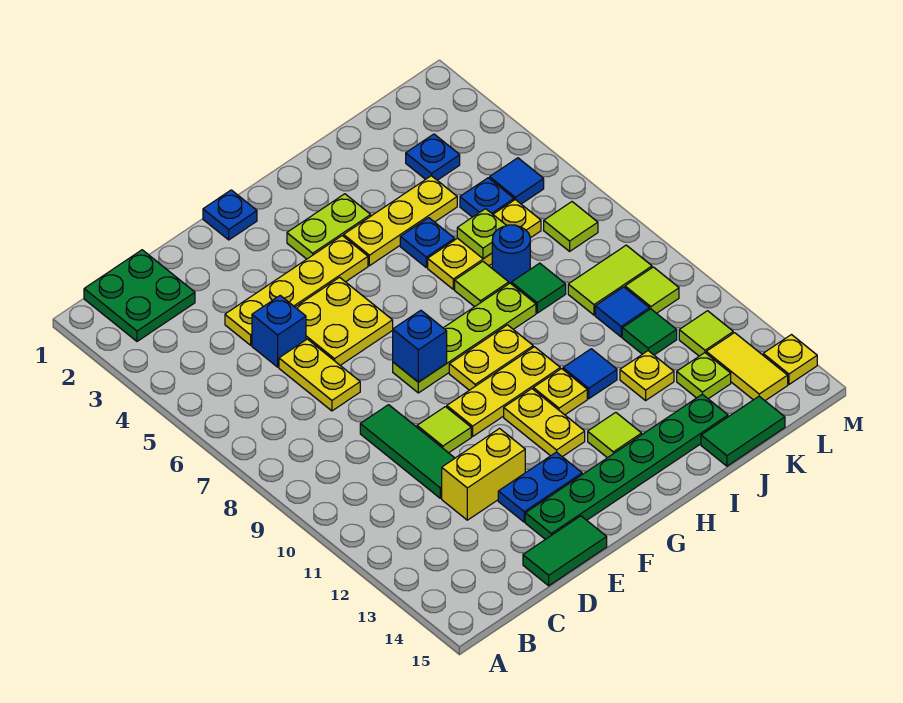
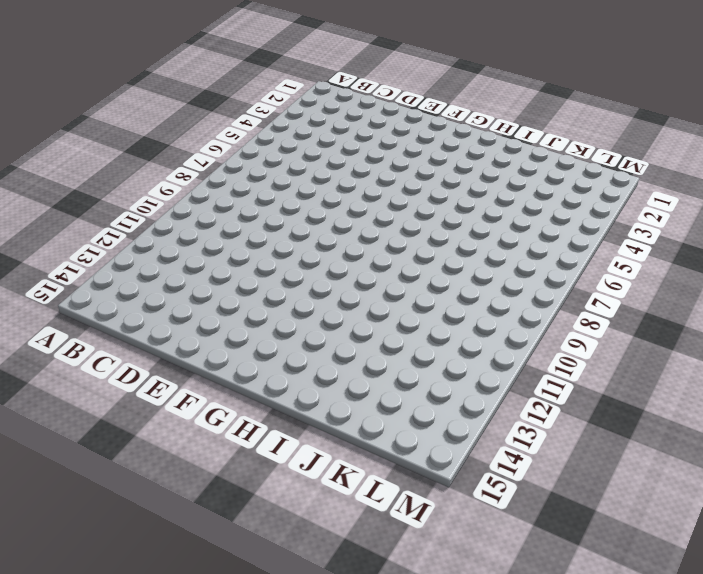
none -> green 2x2 plate [84,250,195,341]
none -> yellow 1x4 plate [225,236,368,345]
none -> blue 1x1 brick [252,296,306,367]
none -> yellow 1x2 plate [279,339,360,411]

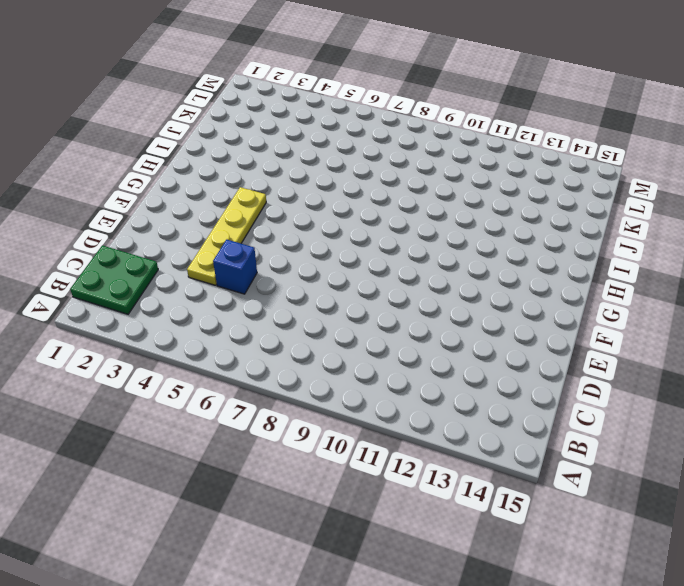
none -> yellow 1x2 plate [279,339,360,411]
none -> green 1x3 tile [360,405,455,498]
none -> yellow 1x2 brick [442,429,525,520]
none -> green 1x2 tile [523,516,607,586]

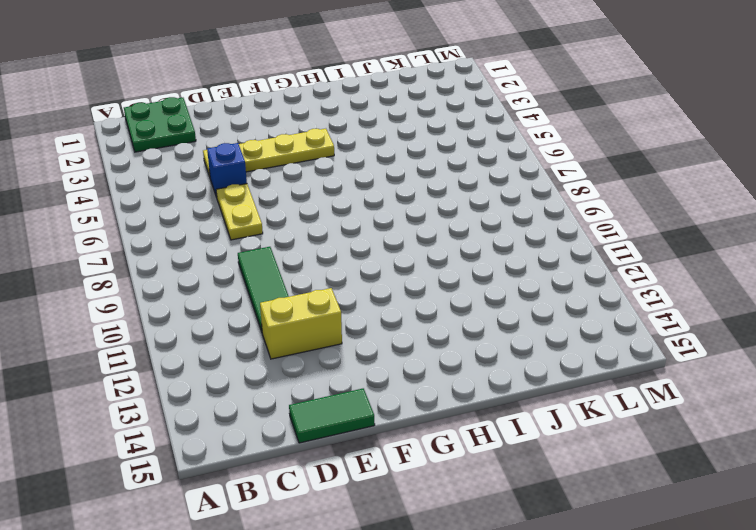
none -> yellow 2x2 plate [295,277,393,365]
none -> lime 1x1 tile [417,407,471,453]
none -> blue 1x2 plate [498,452,582,522]
none -> green 1x6 plate [525,394,728,539]

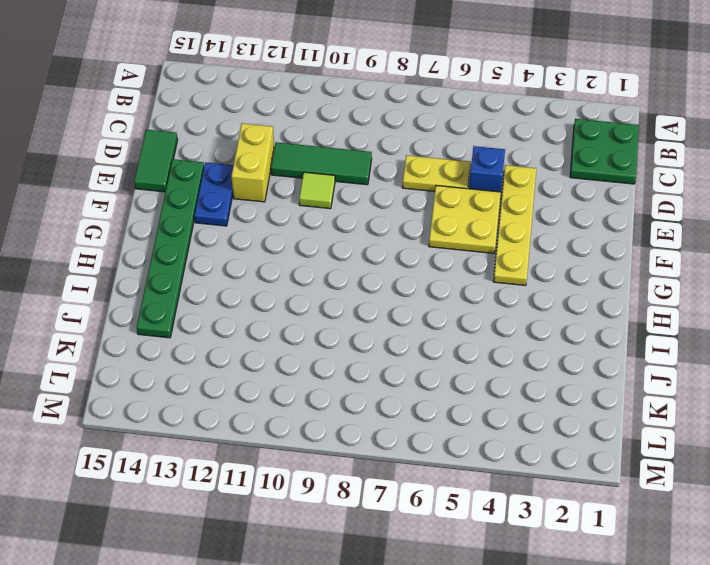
none -> blue 1x1 plate [203,190,257,240]
none -> lime 1x4 plate [393,283,536,393]
none -> yellow 1x3 plate [447,347,560,436]
none -> lime 1x2 plate [287,194,371,259]

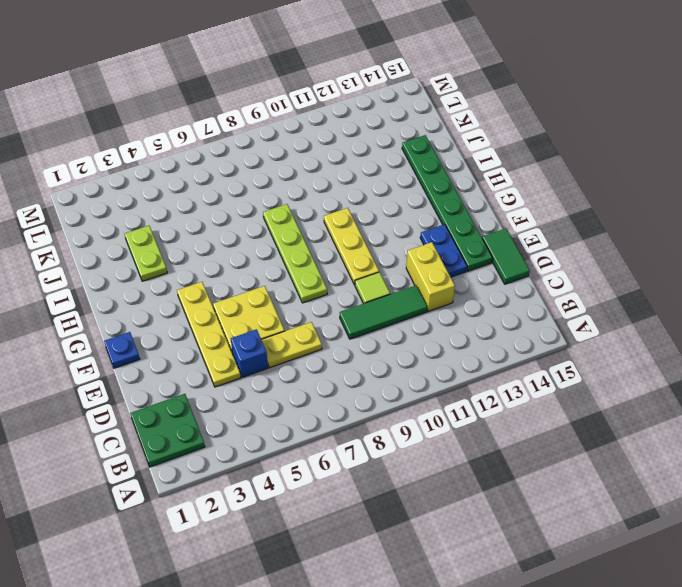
lime 1x2 plate [125,226,167,281] -> lime 1x2 plate moved to [287,194,371,259]
none -> yellow 1x2 plate [449,325,533,390]
none -> yellow 1x2 plate [504,389,585,457]
none -> yellow 1x3 plate [344,176,457,266]
none -> yellow 1x1 plate [533,369,587,415]

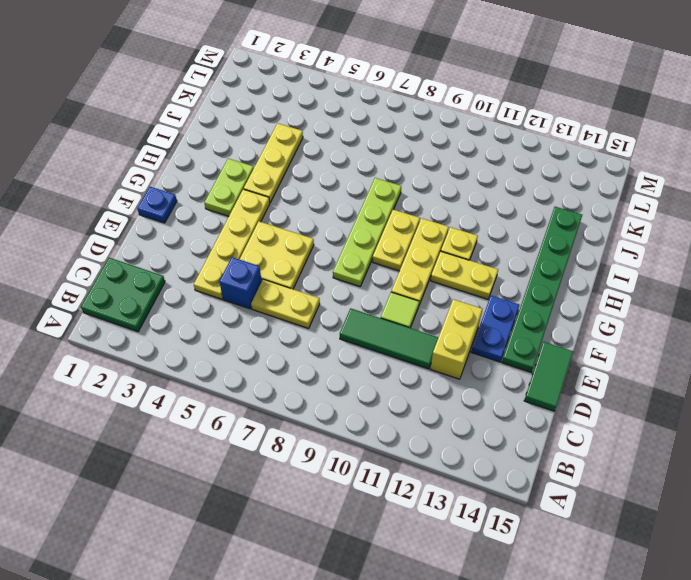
none -> lime 1x1 tile [588,412,642,458]
none -> blue 1x1 plate [400,218,455,267]
none -> yellow 1x3 plate [428,200,541,289]
none -> lime 1x1 tile [455,261,509,307]

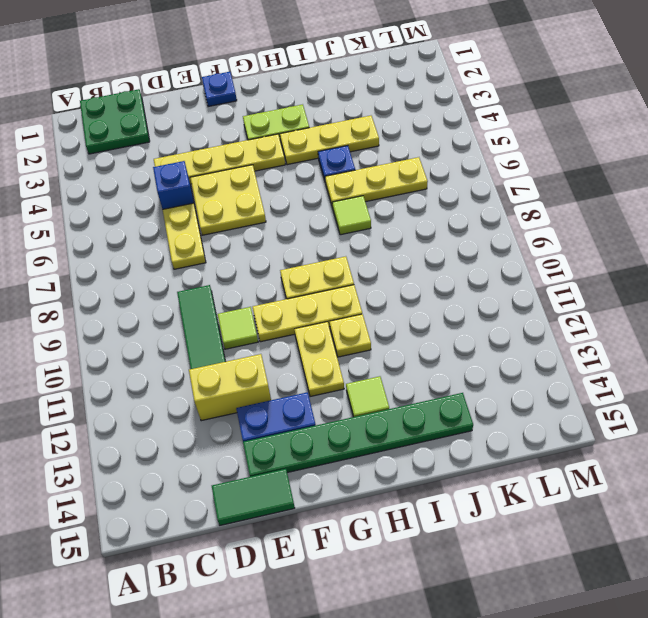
none -> lime 1x4 plate [393,283,536,393]
none -> blue 1x1 tile [563,349,617,399]
none -> blue 1x1 round brick [492,225,530,283]
none -> green 1x1 tile [511,263,566,313]

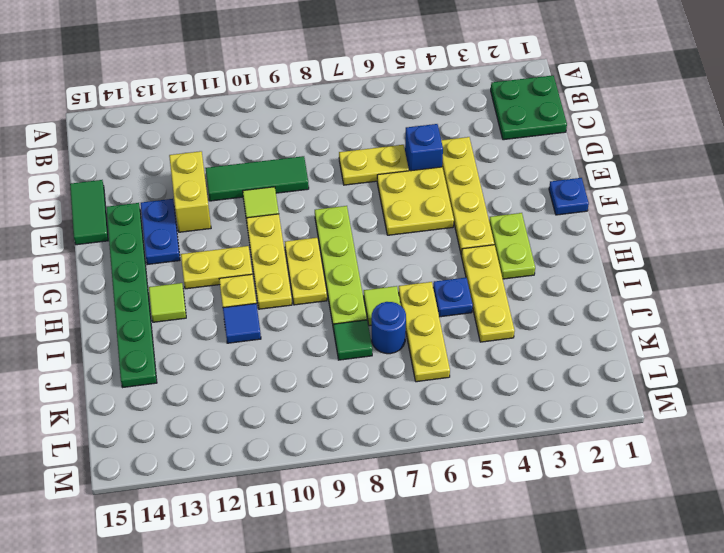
none -> yellow 1x1 plate [620,351,674,400]
none -> green 1x2 tile [701,396,785,466]
none -> blue 1x1 plate [406,134,460,180]
none -> blue 1x1 plate [460,178,514,217]

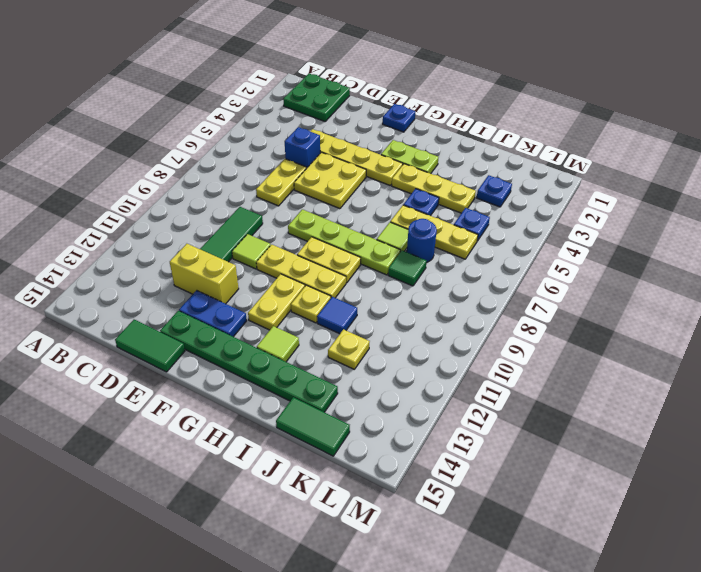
none -> lime 1x2 tile [568,245,652,315]
none -> blue 1x1 tile [595,287,649,337]
none -> green 1x1 tile [622,309,677,355]
none -> lime 1x1 plate [677,353,731,399]

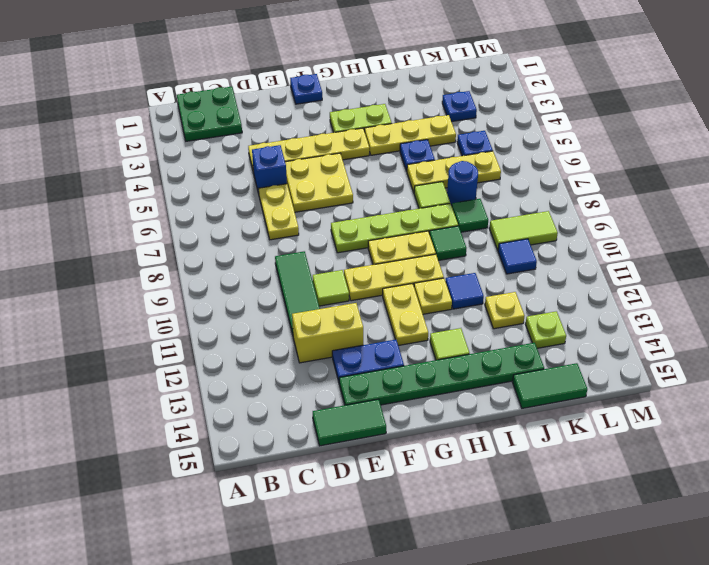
green 1x1 tile [429,226,466,261] -> green 1x1 tile moved to [622,309,677,355]
none -> blue 1x1 tile [490,158,544,204]
none -> lime 1x1 tile [544,202,598,251]
none -> lime 1x1 tile [625,267,679,313]
none -> lime 1x1 tile [679,311,733,356]

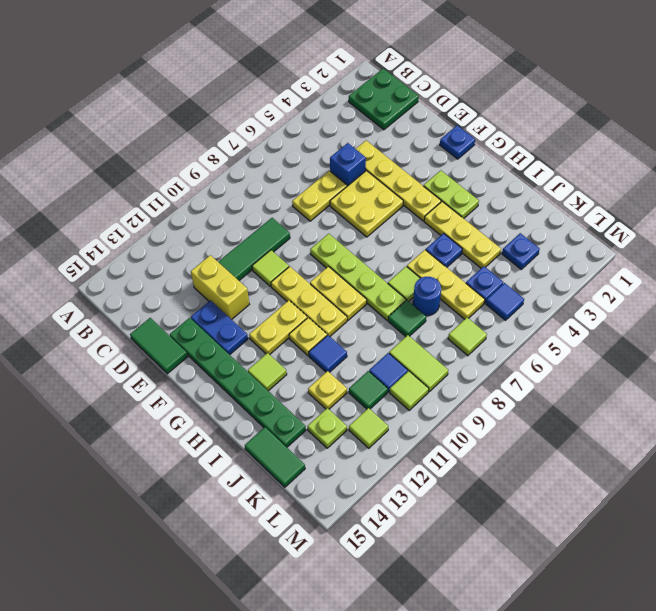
none -> yellow 1x2 tile [706,333,788,401]
none -> yellow 1x1 plate [763,335,817,384]
none -> blue 1x1 brick [393,310,447,382]
none -> lime 1x1 plate [457,209,507,259]

